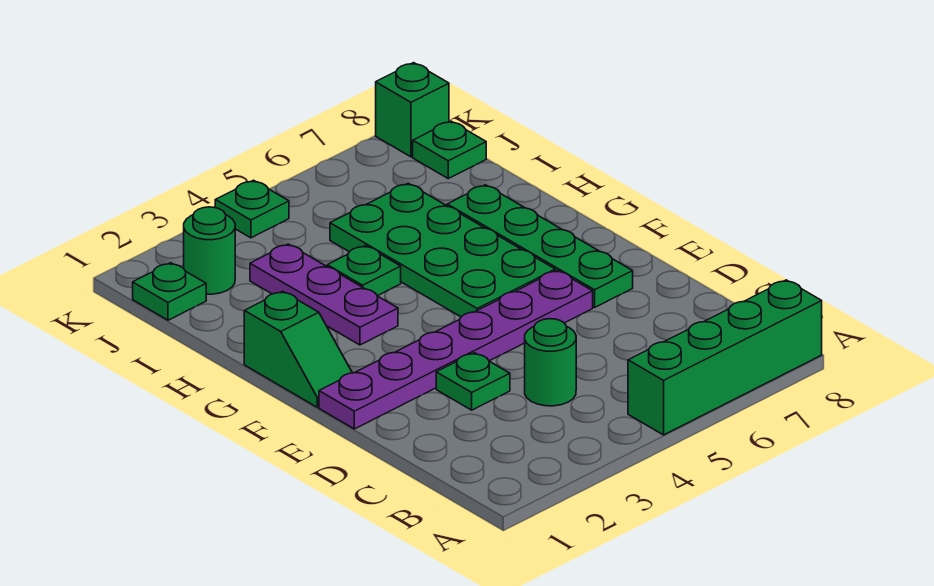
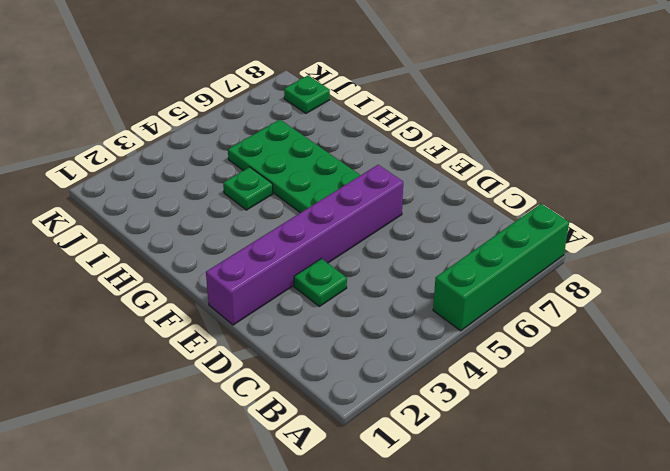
purple 1x6 brick [206,165,403,325] -> purple 1x6 plate [319,270,593,429]
none -> green 1x1 round brick [525,319,576,406]
none -> green 1x4 plate [447,185,633,307]
none -> green 1x2 slope [244,291,352,407]

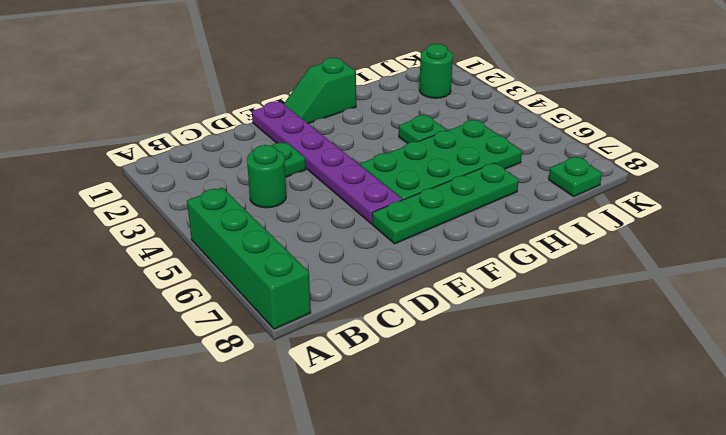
none -> purple 1x3 plate [250,244,398,345]
none -> green 1x1 plate [133,263,206,320]
none -> green 1x1 plate [215,180,289,238]

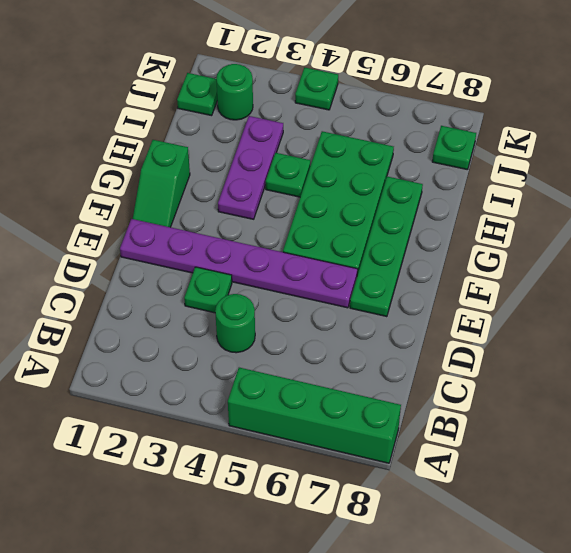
none -> green 1x1 brick [376,63,449,157]

